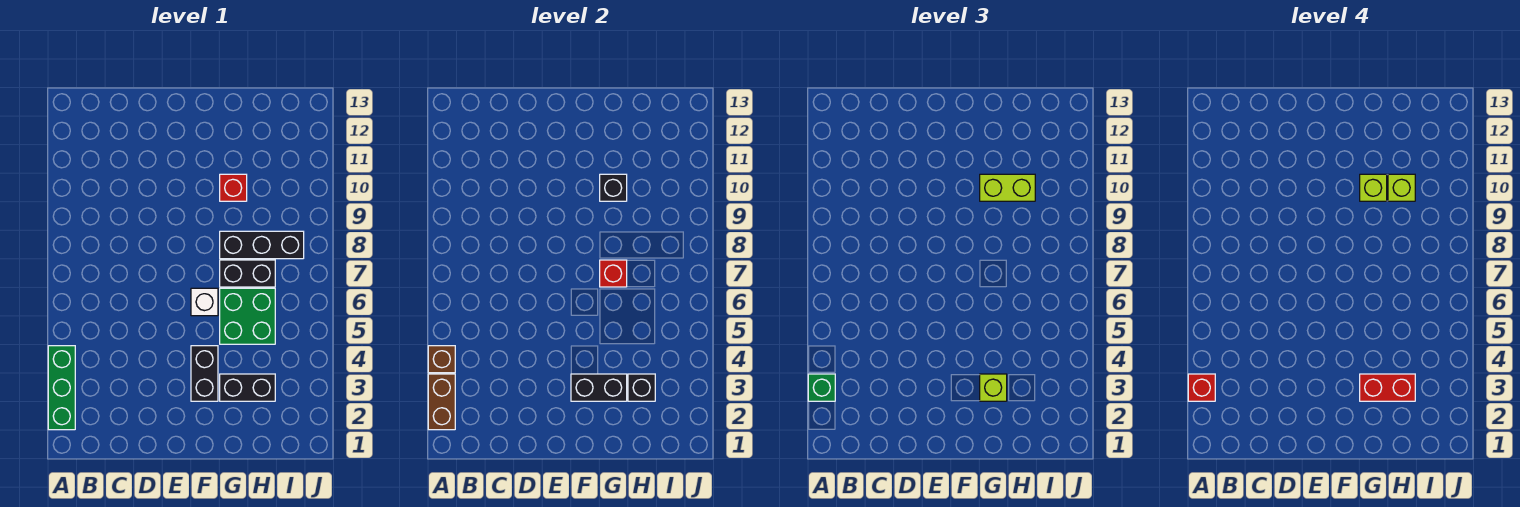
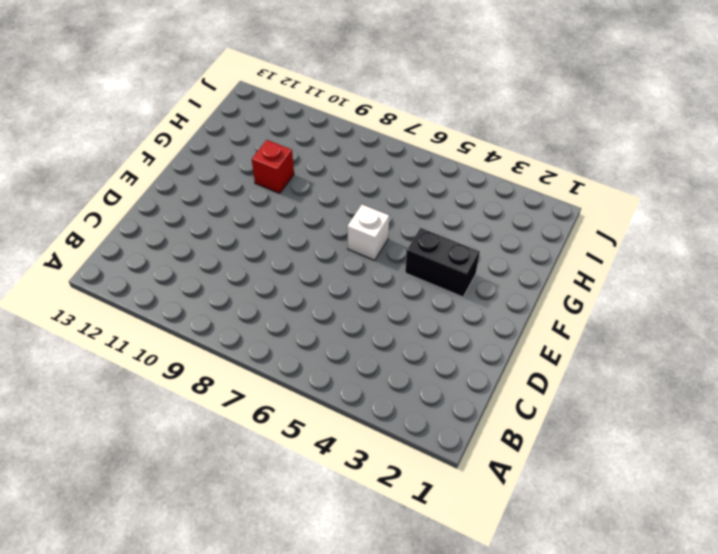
none -> green 1x3 brick [48,346,75,430]
none -> black 1x2 brick [220,374,275,401]
none -> green 2x2 brick [220,288,275,344]

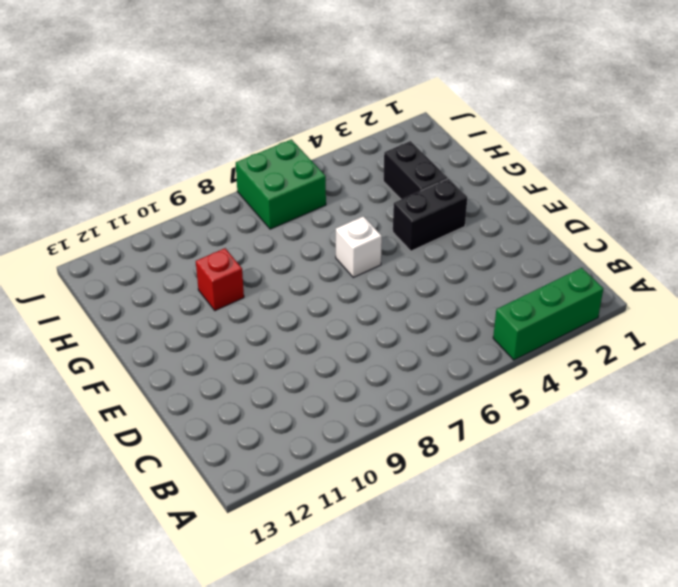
green 2x2 brick [236,139,326,229] -> green 2x2 brick moved to [220,288,275,344]
none -> black 1x2 brick [220,260,275,287]
none -> black 1x3 brick [220,231,304,259]
none -> brown 1x2 brick [428,374,455,430]

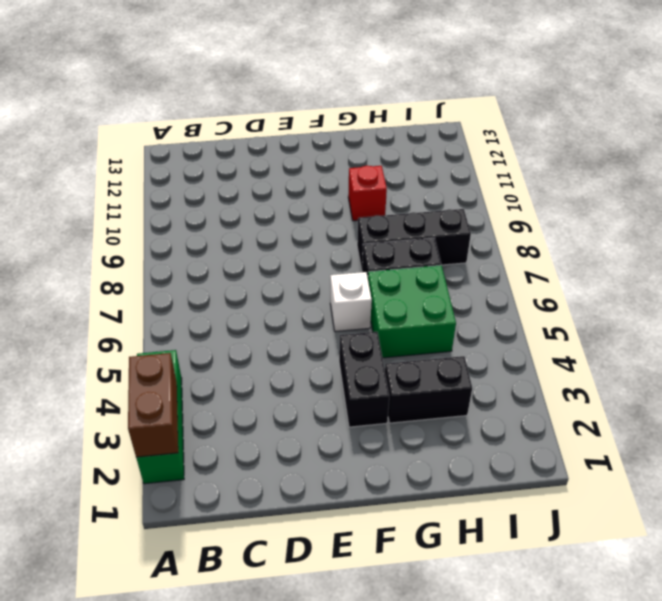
none -> brown 1x1 brick [428,346,455,373]
none -> black 1x2 brick [571,374,627,401]
none -> red 1x1 brick [600,260,627,287]

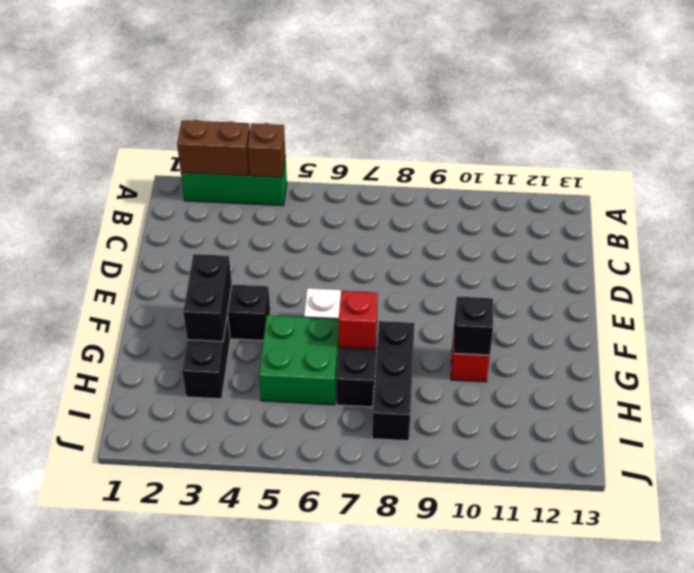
none -> black 1x1 brick [628,374,655,401]
none -> green 1x1 brick [808,374,835,401]
none -> lime 1x1 brick [980,374,1007,401]

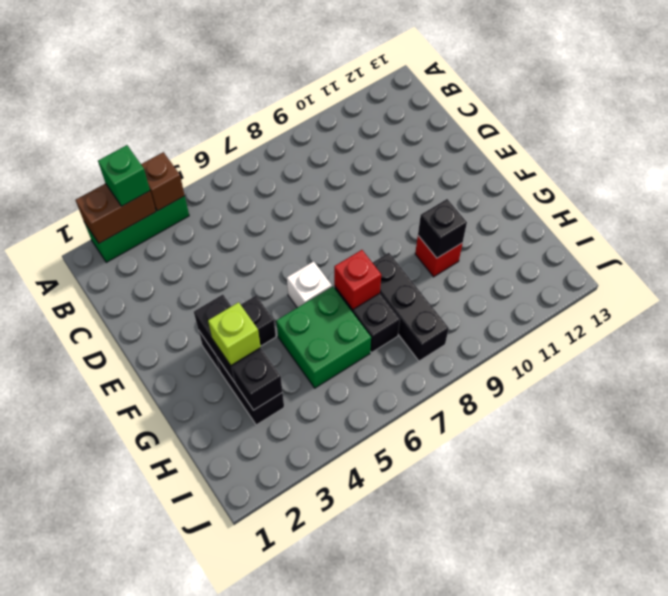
none -> lime 1x2 brick [980,174,1035,201]
none -> red 1x1 brick [1188,374,1215,401]
none -> red 1x2 brick [1360,374,1415,401]

